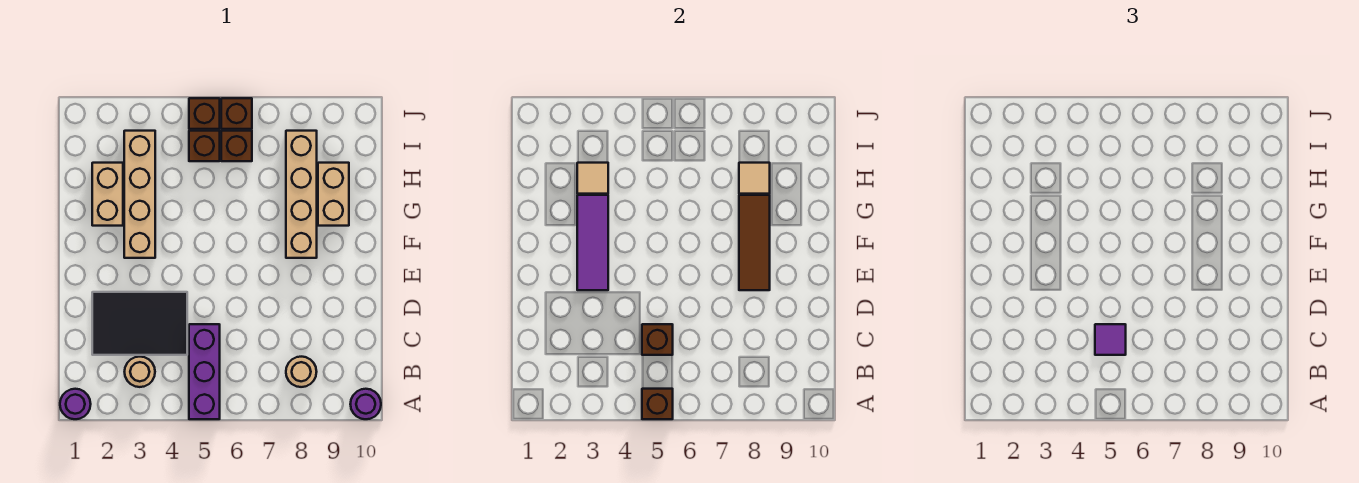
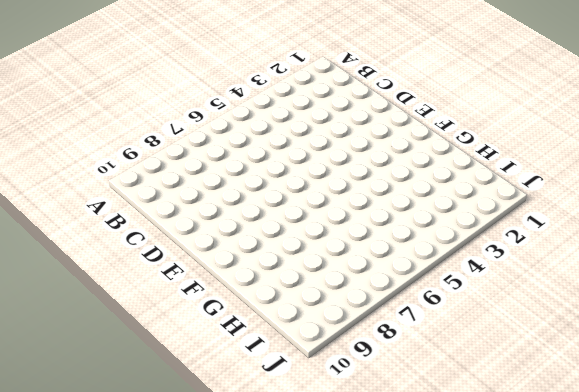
none -> purple 1x1 round brick [60,389,91,419]
none -> purple 1x3 brick [189,324,220,419]
none -> purple 1x1 round brick [350,389,381,419]

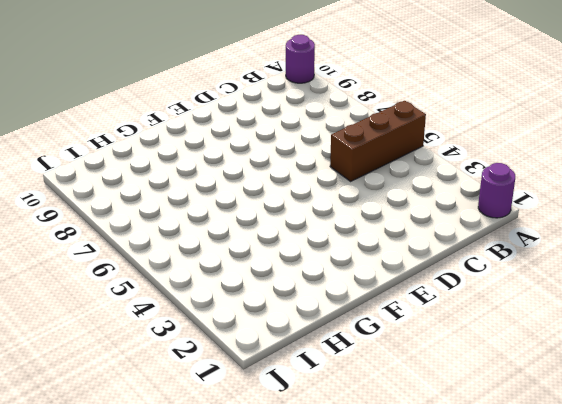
brown 1x3 brick [330,101,426,181] -> purple 1x3 brick [189,324,220,419]
none -> tan 1x1 round brick [125,357,155,387]
none -> tan 1x1 round brick [286,357,317,387]
none -> black 2x3 tile [92,292,187,355]

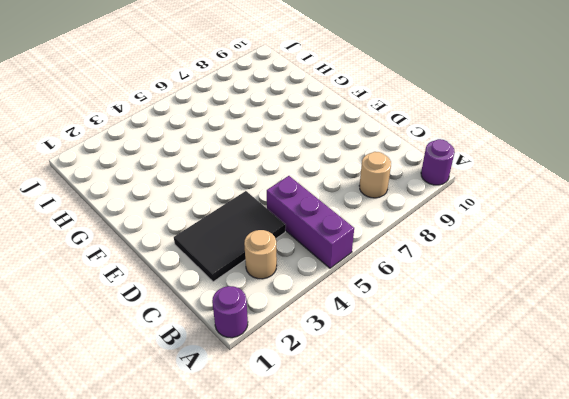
none -> tan 1x4 brick [124,131,155,258]
none -> tan 1x4 brick [286,131,317,258]
none -> tan 1x2 brick [92,163,123,226]

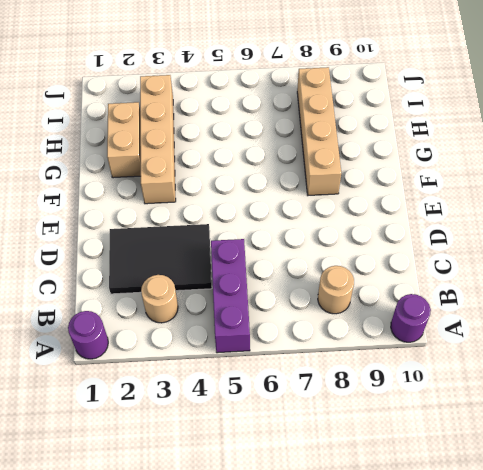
none -> tan 1x2 brick [318,163,349,226]
none -> brown 1x1 brick [189,131,220,161]
none -> brown 1x1 brick [221,131,252,161]

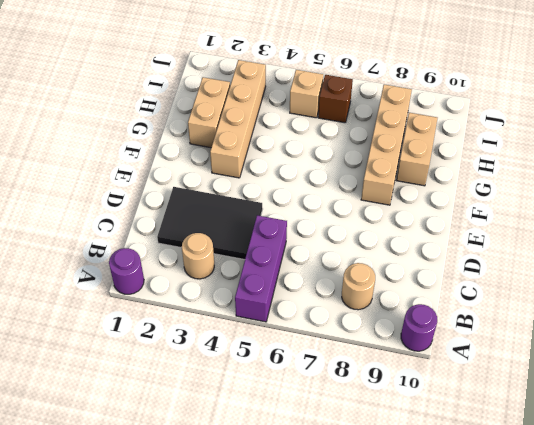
tan 1x1 brick [290,70,323,118] -> brown 1x1 brick [189,131,220,161]
none -> brown 1x1 brick [189,98,220,129]
none -> brown 1x1 brick [221,98,252,129]
none -> brown 1x1 brick [642,389,673,419]

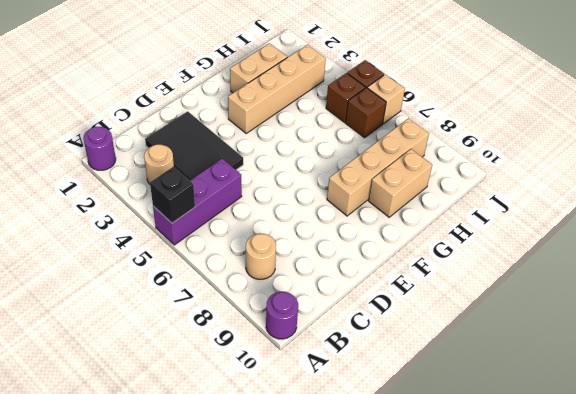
black 1x1 brick [150,167,195,223] -> brown 1x1 brick [642,389,673,419]
tan 1x1 brick [367,74,405,124] -> brown 1x1 brick [221,98,252,129]
none -> brown 1x1 brick [642,324,673,355]
none -> purple 1x3 tile [577,195,608,290]
none -> brown 1x3 tile [739,195,770,290]

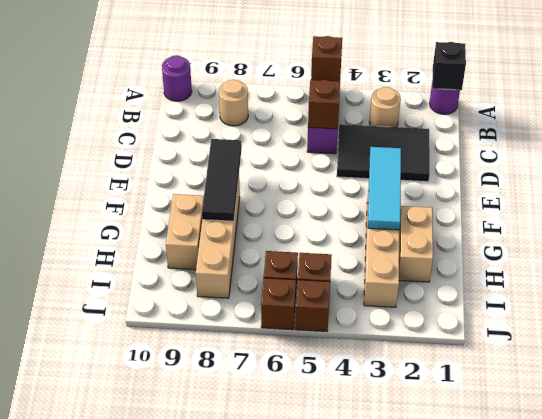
black 1x1 brick [433,42,466,90] -> none
cyan 1x3 tile [368,147,401,230] -> purple 1x3 tile [577,195,608,290]
black 1x3 tile [202,139,242,221] -> brown 1x3 tile [739,195,770,290]
none -> tan 1x1 tile [577,163,608,194]
none -> tan 1x1 tile [739,163,770,194]
none -> purple 1x1 tile [1095,324,1126,355]

